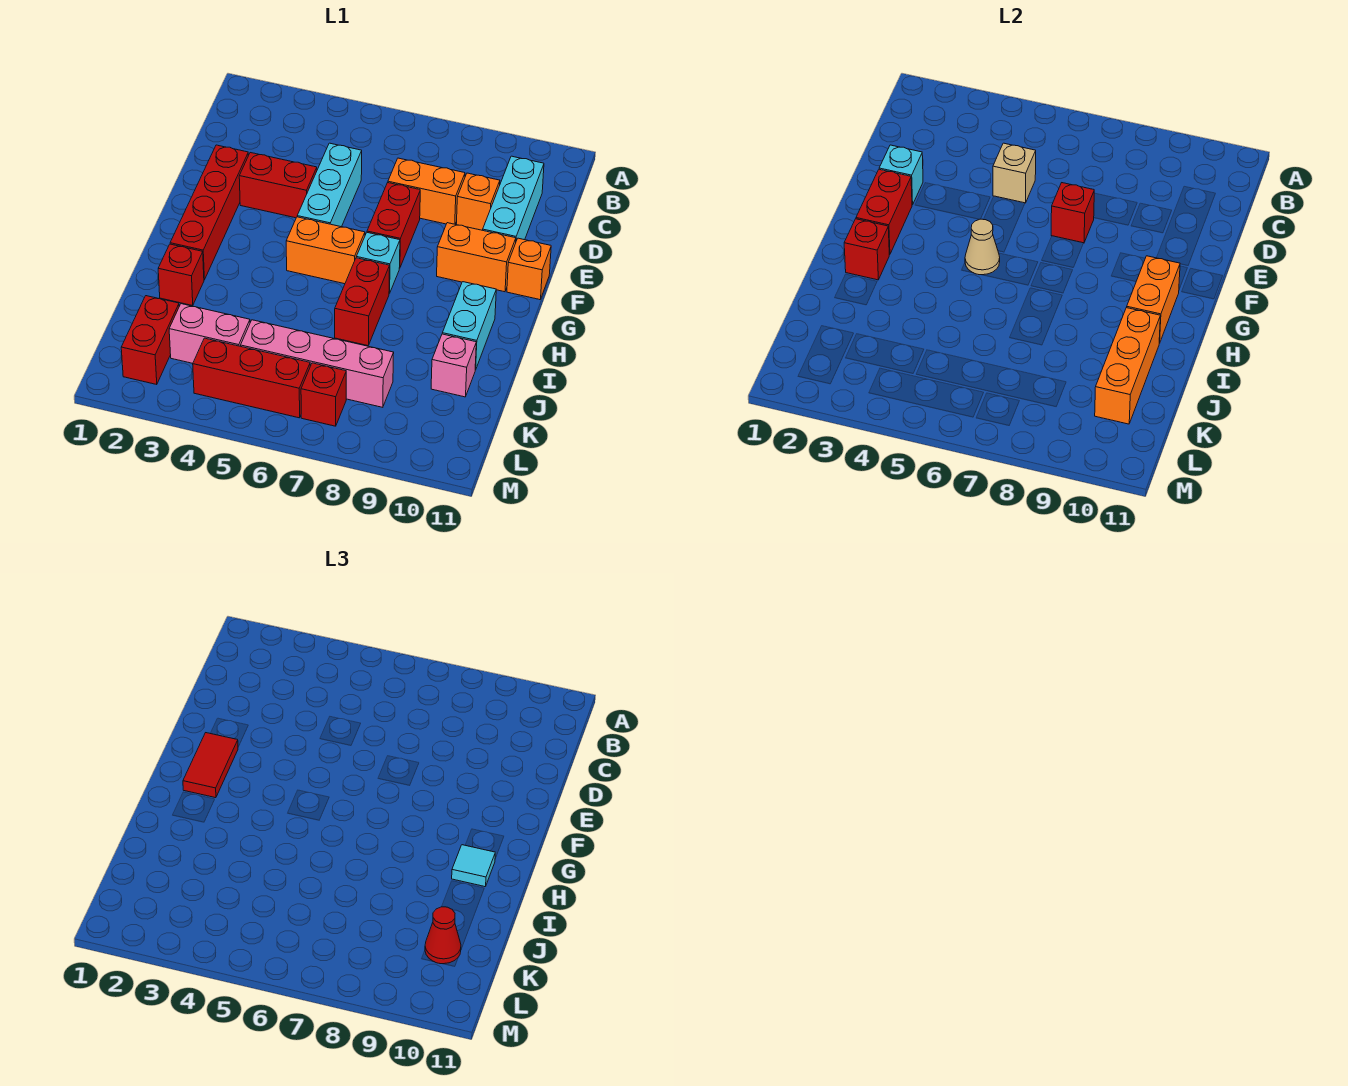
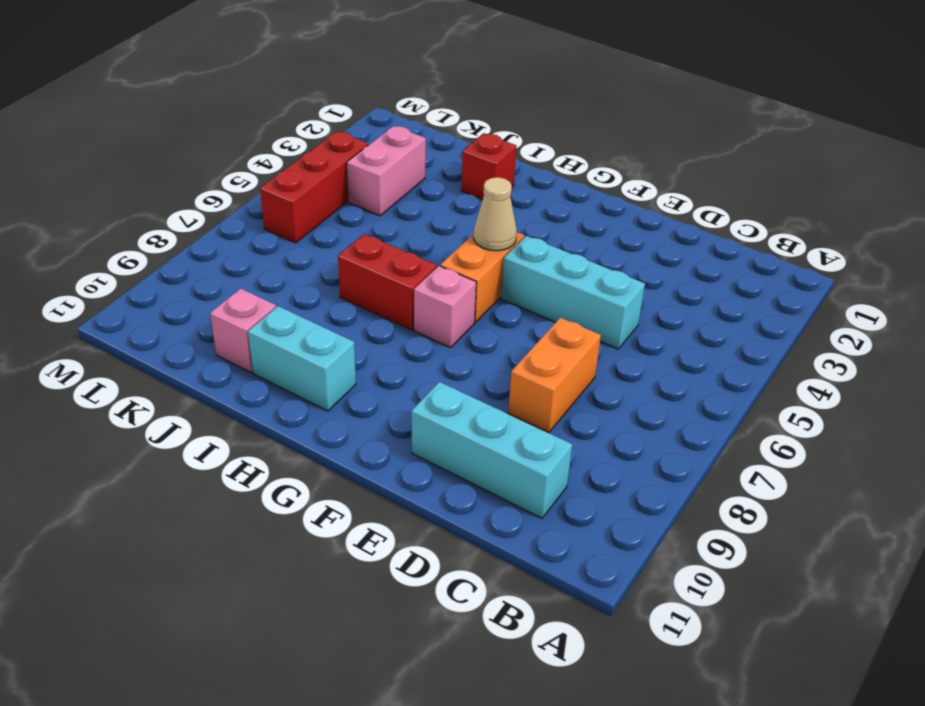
pink 1x1 brick [414,266,476,348] -> cyan 1x1 brick [356,233,400,294]
none -> orange 1x1 brick [456,173,500,230]
none -> red 1x4 brick [170,145,248,280]
none -> red 1x2 brick [239,153,317,218]
none -> red 1x2 brick [367,183,420,268]

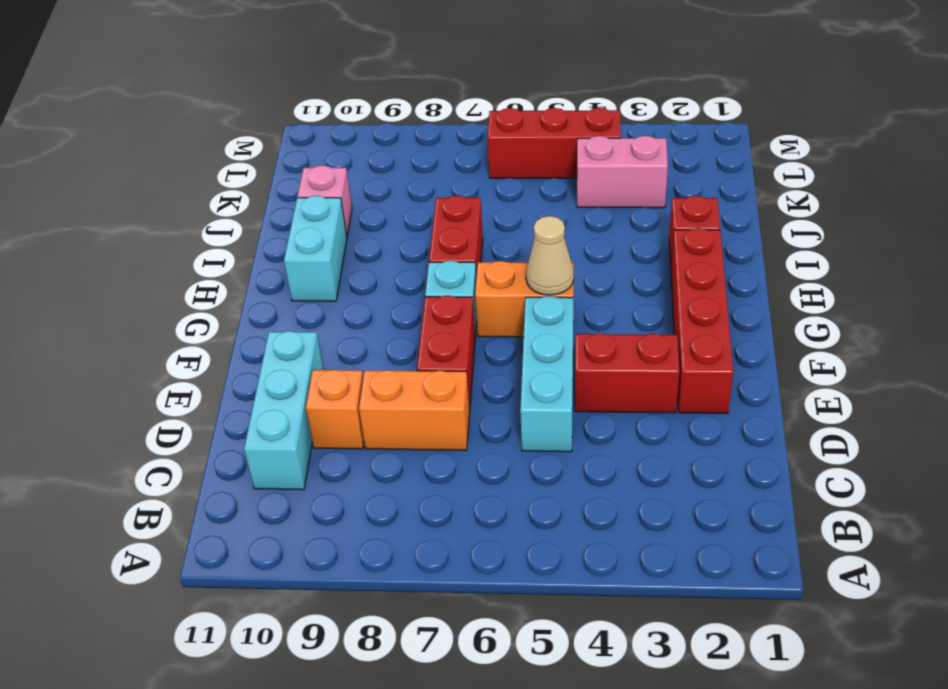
none -> orange 1x2 brick [437,223,516,292]
none -> orange 1x1 brick [507,238,551,300]
none -> red 1x2 brick [121,296,179,385]
none -> pink 1x4 brick [241,320,394,407]

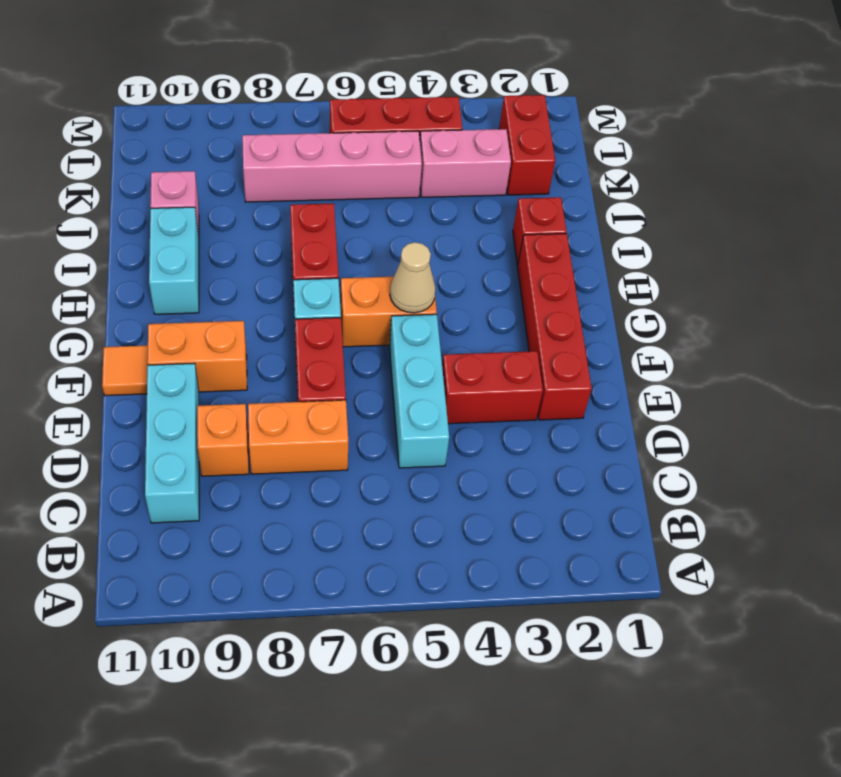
orange 1x1 tile [102,346,148,396] -> orange 1x1 brick [507,238,551,300]
none -> red 1x1 brick [301,363,346,426]
none -> tan 1x1 brick [993,143,1036,203]
none -> cyan 1x1 brick [879,145,923,205]
none -> red 1x1 brick [1051,183,1094,243]

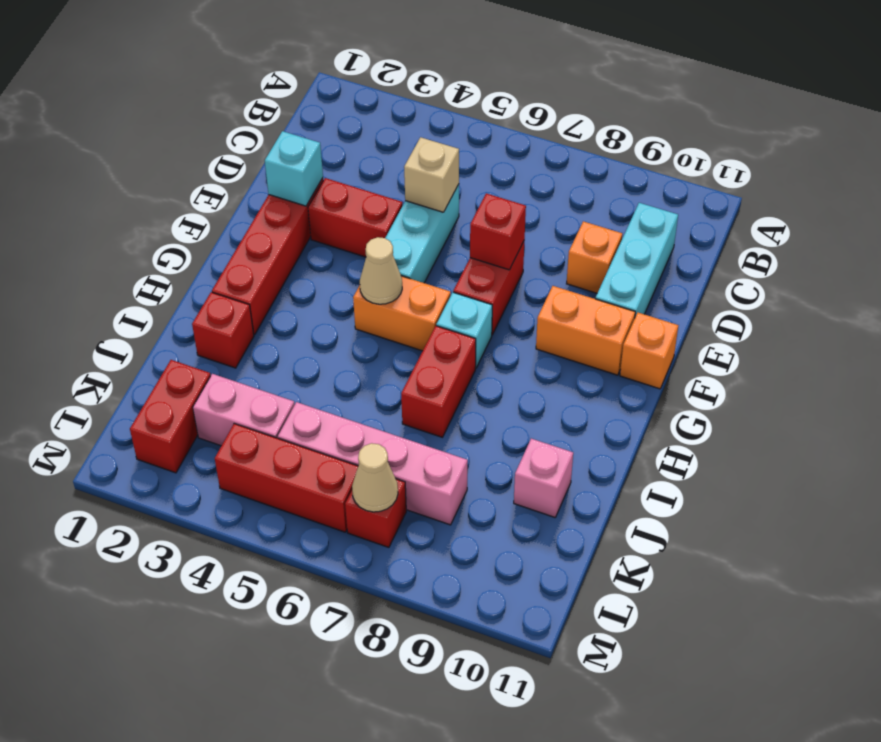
tan 1x1 cone [352,443,398,512] -> none
none -> orange 1x2 brick [388,158,465,224]
none -> cyan 1x2 brick [442,282,496,370]
none -> red 1x2 brick [856,169,912,255]
none -> orange 1x2 brick [1127,256,1180,343]

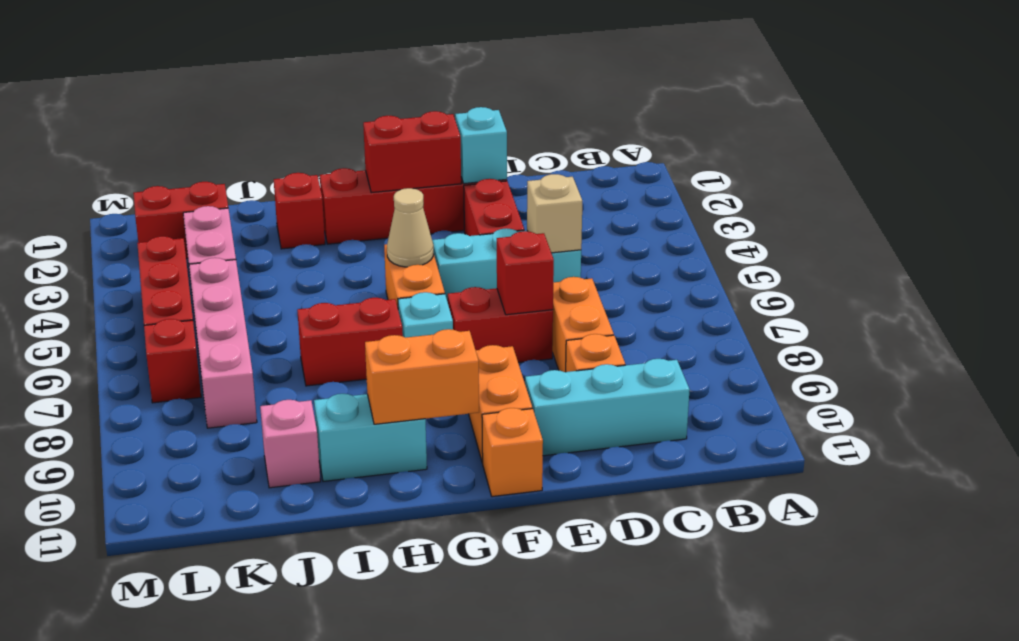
none -> red 1x1 brick [844,219,889,280]
none -> orange 1x3 brick [1095,308,1160,424]
none -> red 1x2 tile [183,733,238,798]
none -> cyan 1x1 tile [452,845,495,887]

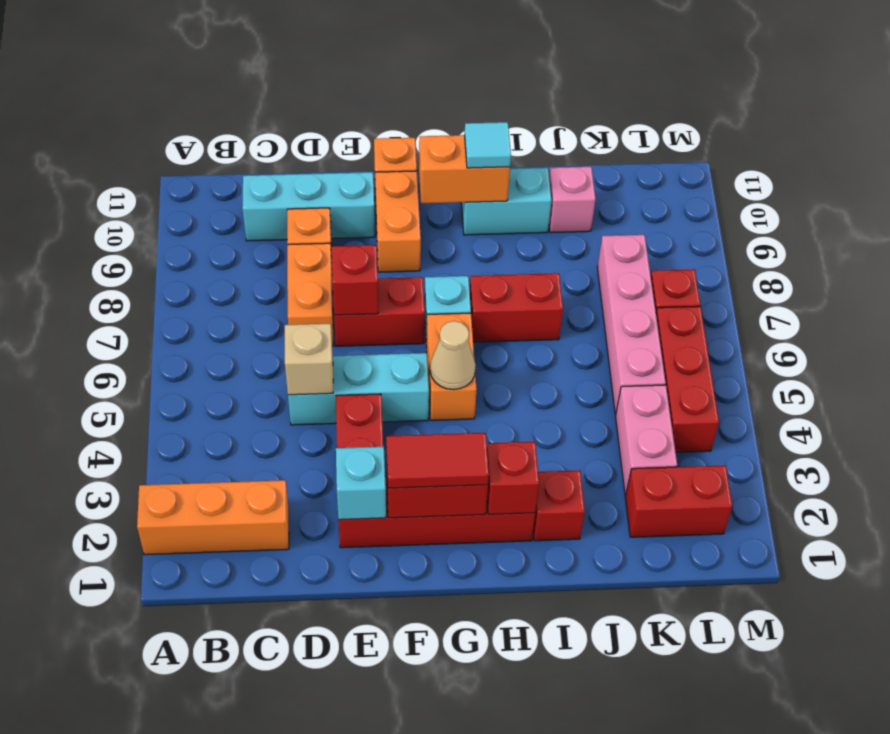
orange 1x3 brick [137,480,289,555] -> orange 1x3 brick moved to [1095,308,1160,424]
none -> red 1x1 cone [425,907,461,964]

